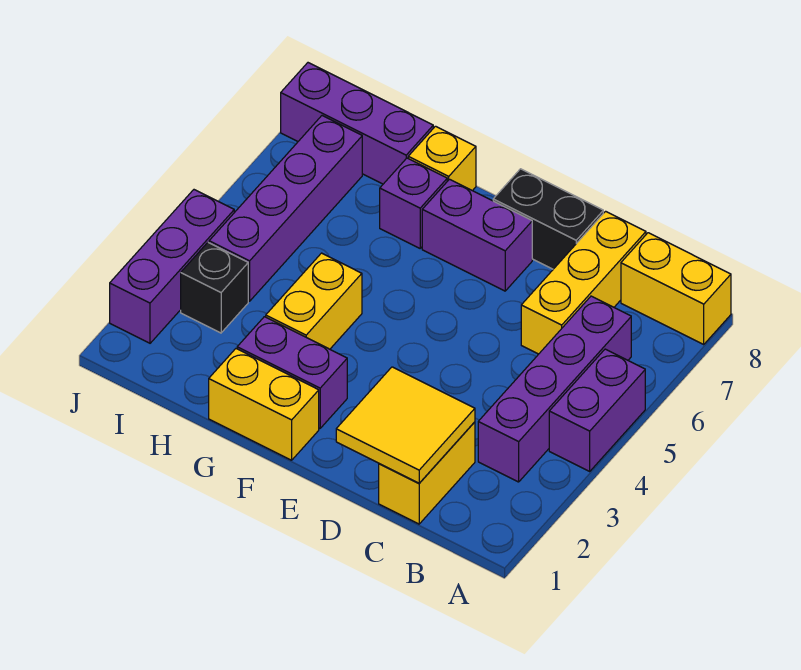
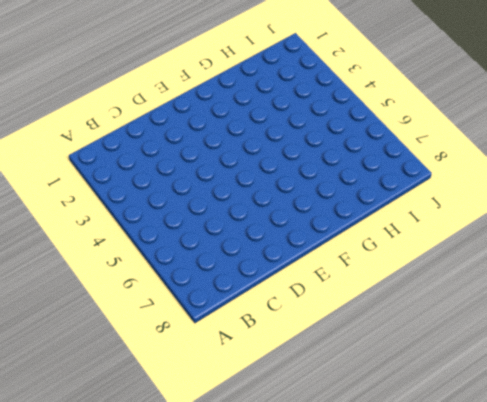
none -> purple 1x2 brick [549,349,645,471]
none -> yellow 1x2 brick [621,233,731,344]
none -> purple 1x4 brick [478,296,631,482]

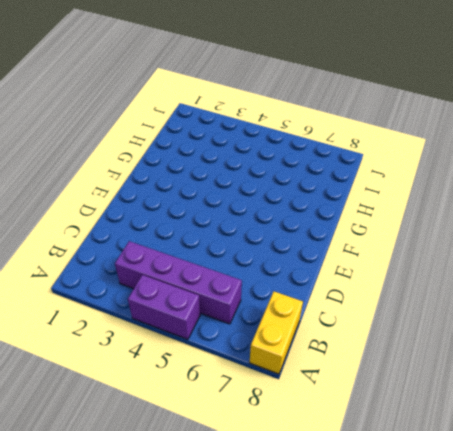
none -> yellow 1x2 brick [379,422,475,524]
none -> yellow 1x3 brick [521,211,646,354]
none -> black 1x2 brick [493,169,603,269]

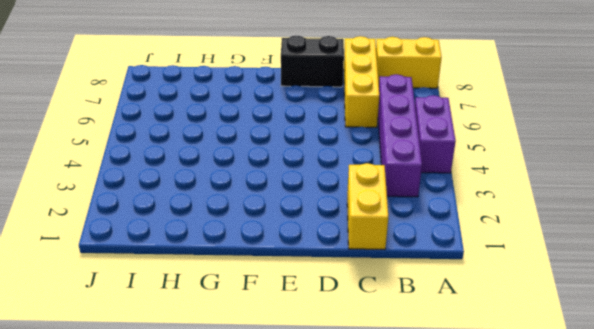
none -> purple 1x2 brick [422,179,532,291]
none -> yellow 1x2 brick [209,349,319,460]
none -> purple 1x2 brick [237,317,347,428]

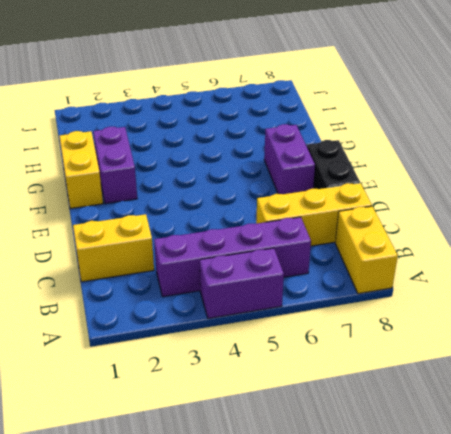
none -> yellow 1x2 brick [266,253,362,349]
none -> purple 1x1 brick [380,158,447,248]
none -> yellow 1x1 brick [408,126,476,191]

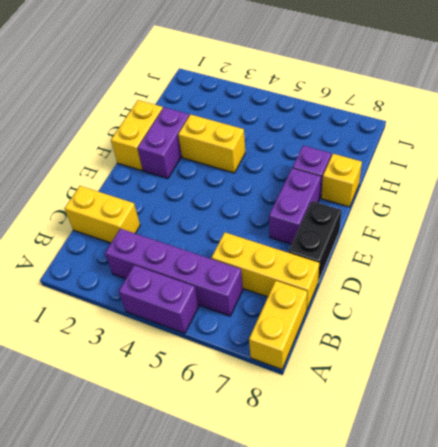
none -> purple 1x3 brick [281,63,433,184]
none -> black 1x1 brick [181,243,248,333]
none -> purple 1x4 brick [209,116,362,301]

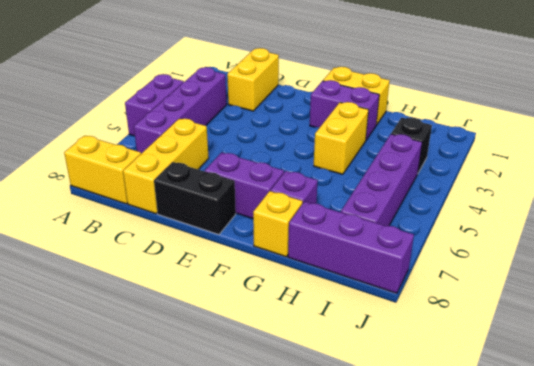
none -> purple 1x3 brick [110,190,234,343]
none -> yellow 2x2 tile [336,367,475,483]

